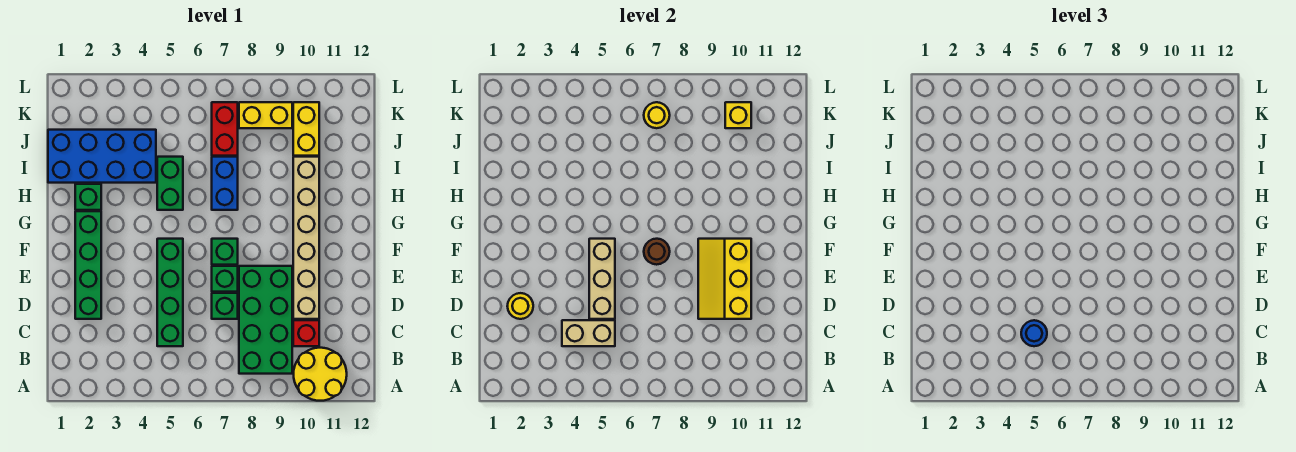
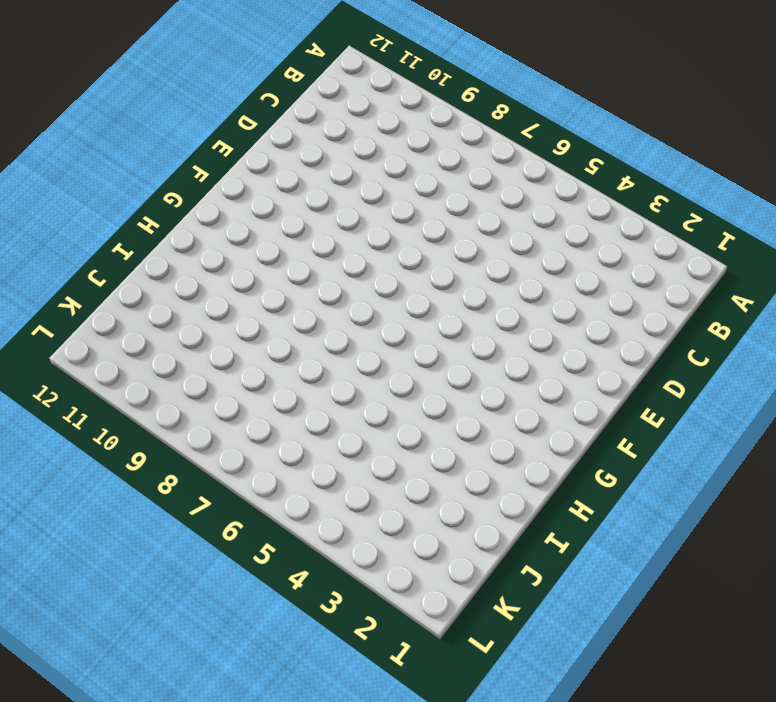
none -> yellow 2x2 round brick [294,348,347,401]
none -> green 2x4 brick [239,266,292,374]
none -> green 1x4 brick [157,239,183,346]

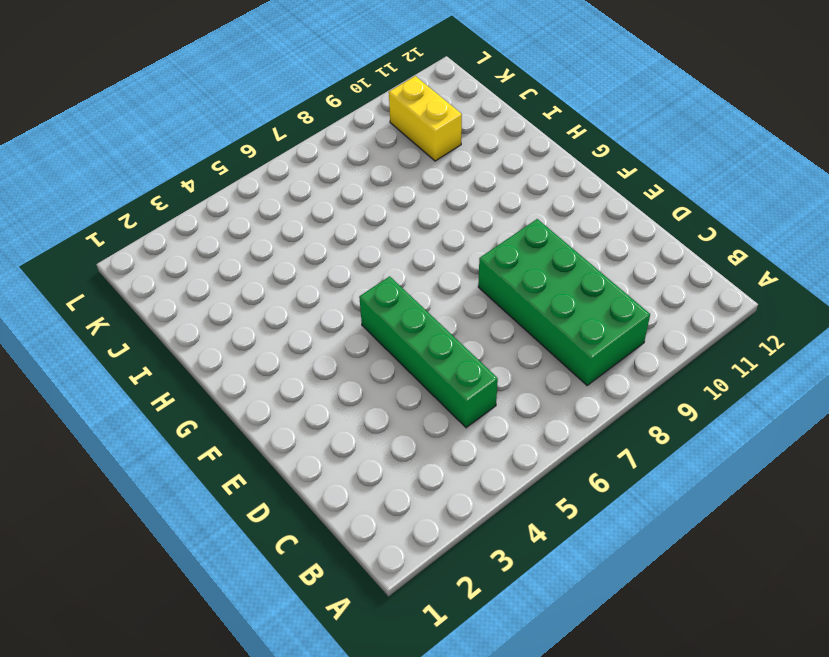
none -> yellow 2x2 round brick [294,348,347,401]
none -> red 1x1 brick [293,320,319,346]
none -> green 1x4 brick [75,211,101,319]

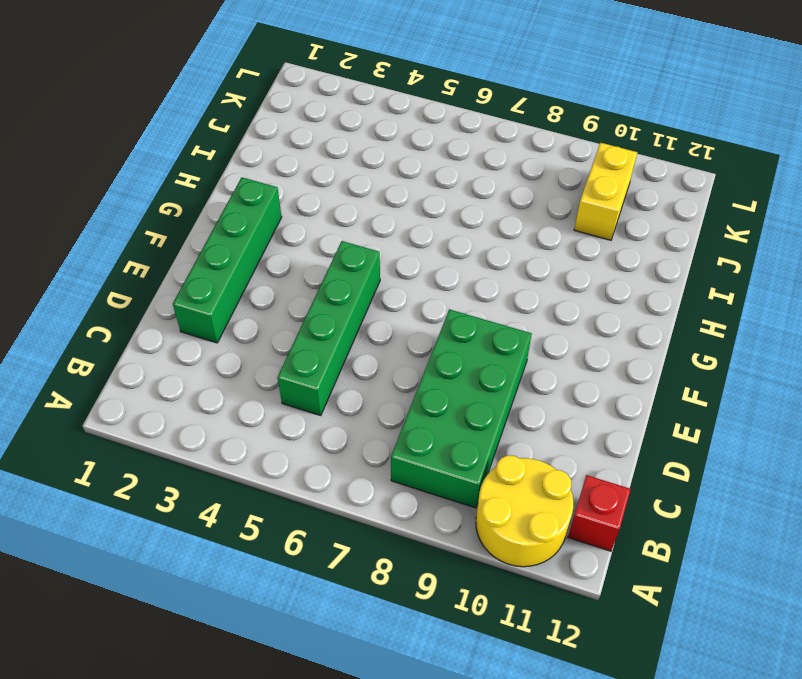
red 1x1 brick [568,475,631,551] -> red 1x1 brick moved to [293,320,319,346]
none -> green 1x1 brick [212,293,238,319]
none -> tan 1x6 brick [293,157,319,319]
none -> green 1x1 brick [212,266,238,292]

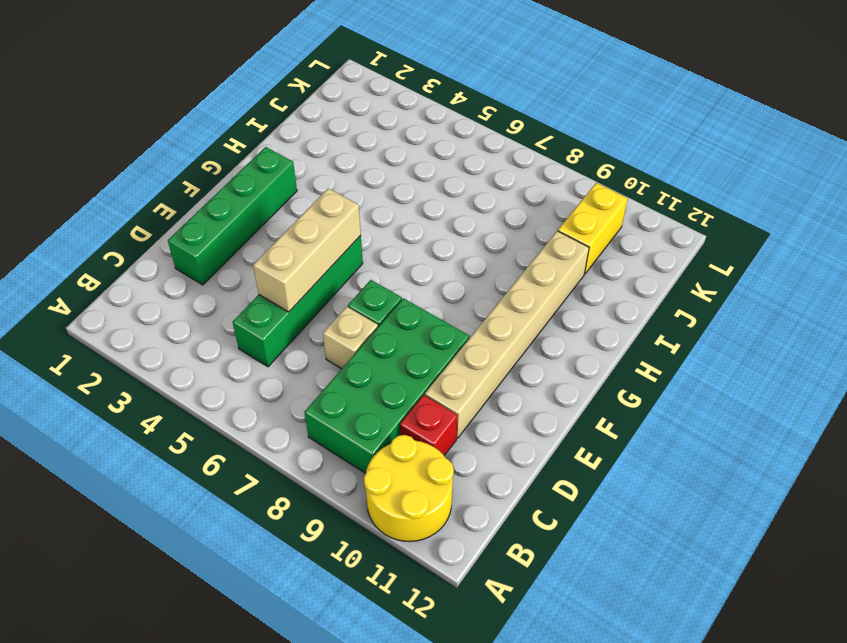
tan 1x1 brick [323,307,378,369] -> green 1x1 brick [212,293,238,319]
none -> green 1x1 brick [212,239,238,265]
none -> green 1x1 brick [75,184,101,210]
none -> green 1x2 brick [157,157,183,210]

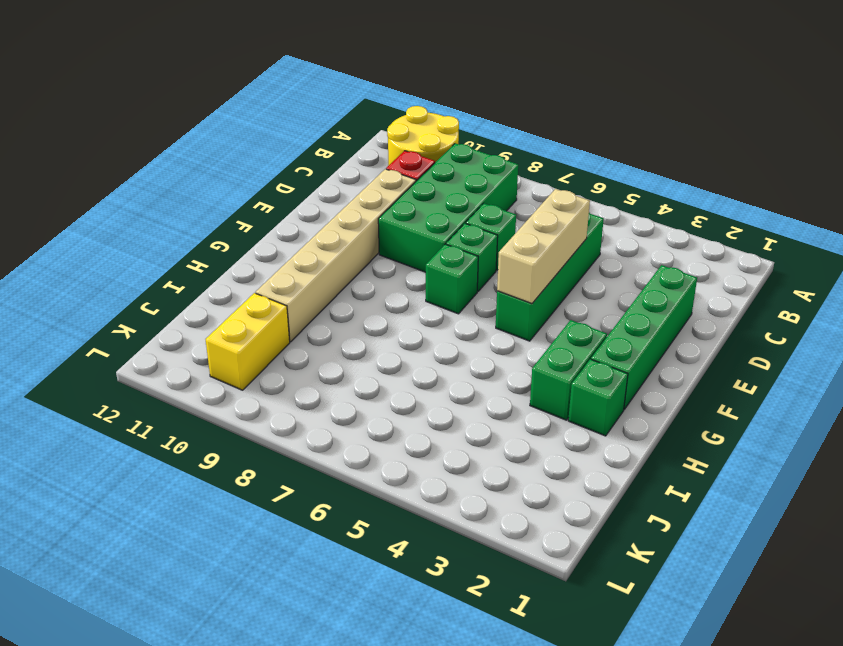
green 1x2 brick [530,320,607,420] -> green 1x2 brick moved to [157,157,183,210]
none -> blue 1x2 brick [212,157,238,210]
none -> blue 2x4 brick [48,130,156,183]
none -> red 1x2 brick [212,102,238,156]

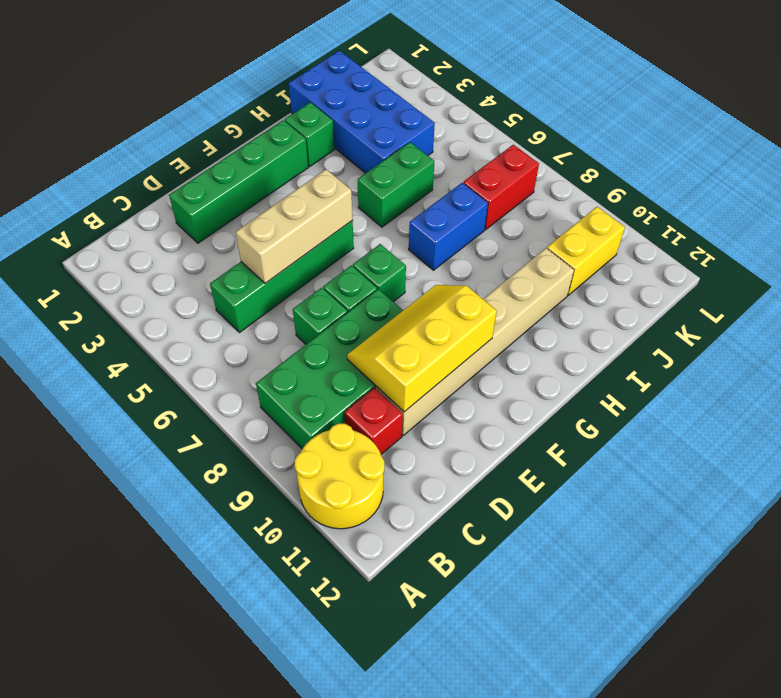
none -> yellow 1x2 brick [239,102,292,128]
none -> tan 1x2 brick [562,320,615,346]
none -> yellow 1x1 round brick [507,293,533,319]

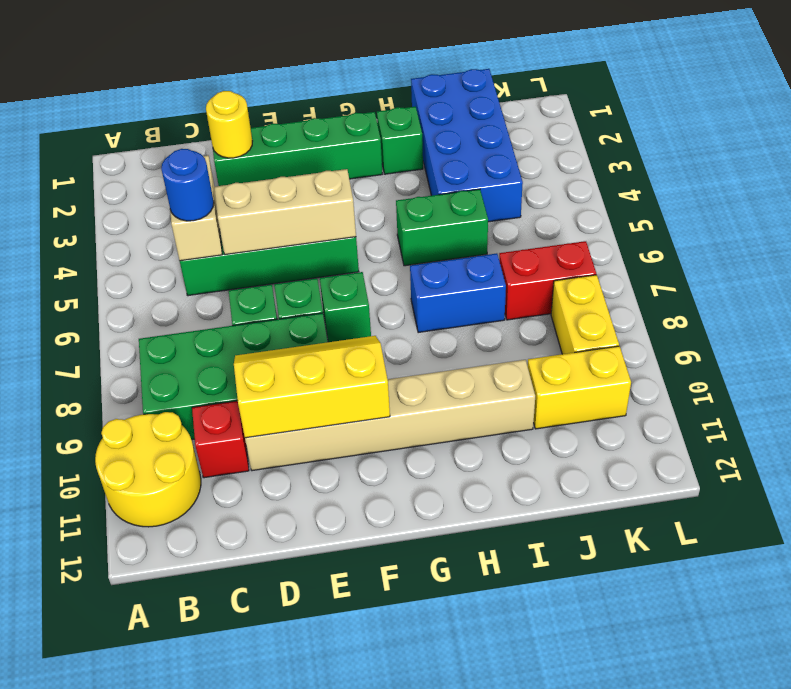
none -> brown 1x1 round brick [644,239,670,265]
none -> yellow 1x1 round brick [644,102,670,128]
none -> yellow 1x1 brick [725,102,751,128]

